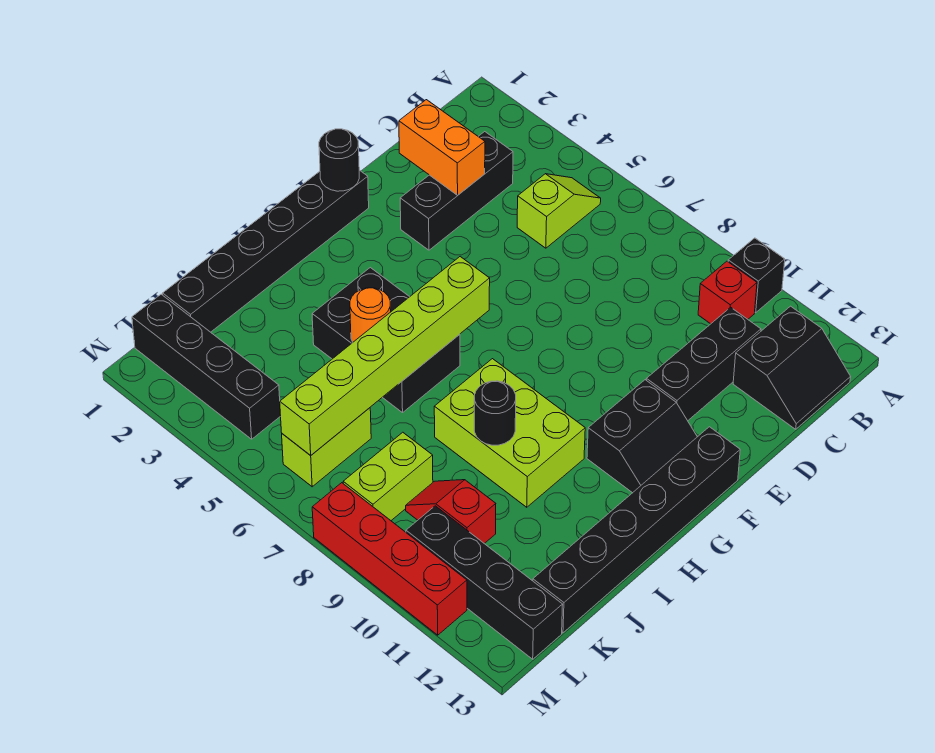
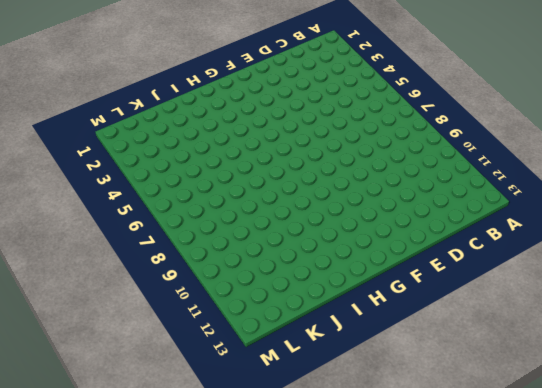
none -> black 1x1 brick [728,238,785,312]
none -> lime 1x2 slope [517,174,601,248]
none -> red 1x1 brick [698,261,757,324]

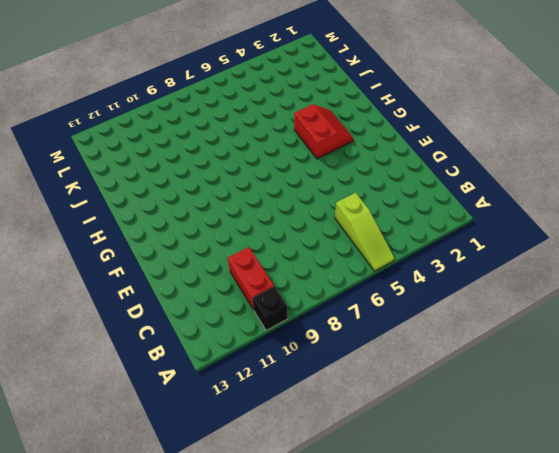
lime 1x3 slope [335,193,394,271] -> lime 1x2 slope [517,174,601,248]
red 1x2 brick [228,247,274,310] -> red 1x1 brick [698,261,757,324]
red 2x2 slope [294,104,354,159] -> black 2x3 brick [312,268,460,413]
none -> black 2x2 slope [733,306,851,429]
none -> black 1x3 brick [400,132,513,250]
none -> black 1x3 brick [646,307,761,421]

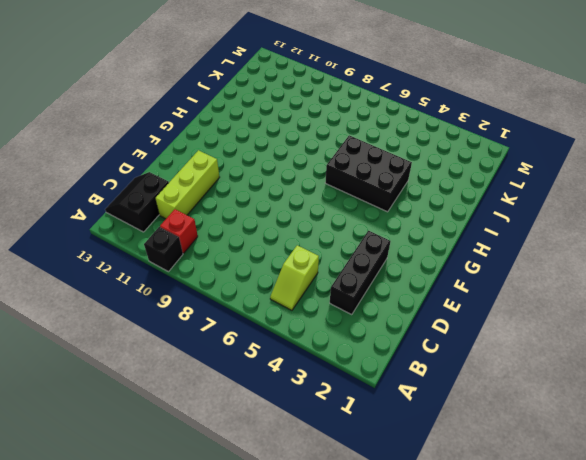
lime 1x3 brick [155,150,220,219] -> black 1x3 brick [646,307,761,421]
none -> black 1x6 brick [163,170,369,332]
none -> black 2x2 slope [587,380,697,493]
none -> black 1x6 brick [533,427,740,633]

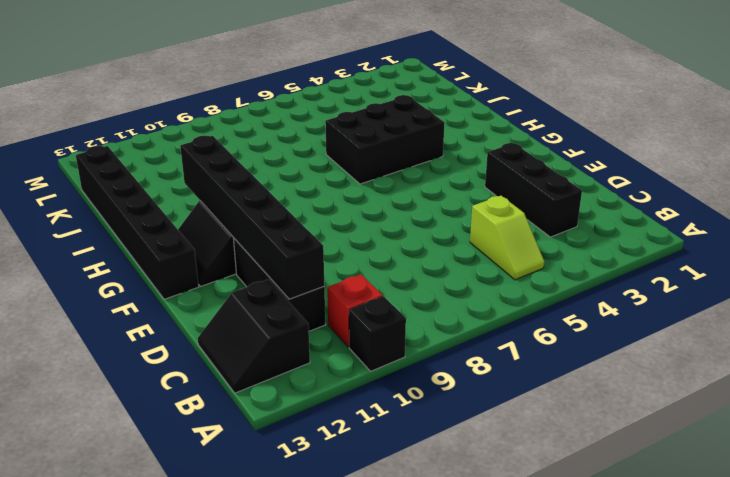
black 1x6 brick [180,135,324,299] -> black 1x6 brick moved to [163,170,369,332]
none -> lime 2x3 brick [434,359,585,507]
none -> lime 1x2 brick [282,408,371,487]
none -> lime 1x2 brick [343,432,433,520]

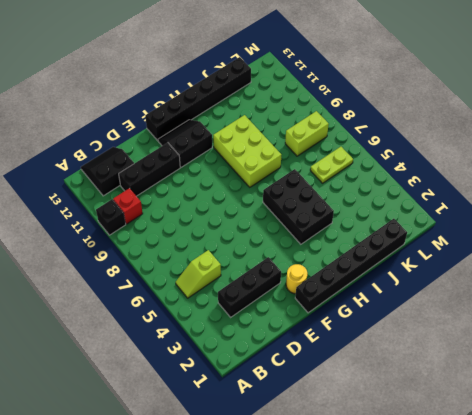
yellow 1x1 round brick [286,264,307,294] -> none
lime 1x2 plate [310,147,353,183] -> lime 1x2 brick [282,408,371,487]
none -> red 1x2 slope [406,480,496,544]
none -> black 1x4 brick [132,294,281,439]
none -> black 1x4 brick [406,506,563,659]

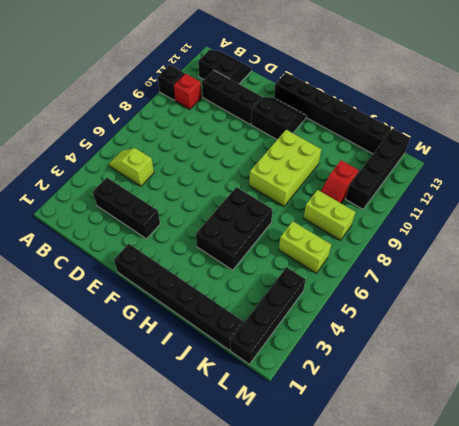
none -> red 1x4 brick [312,483,467,635]
none -> orange 1x2 brick [399,100,485,195]
none -> black 1x1 round brick [319,129,359,191]

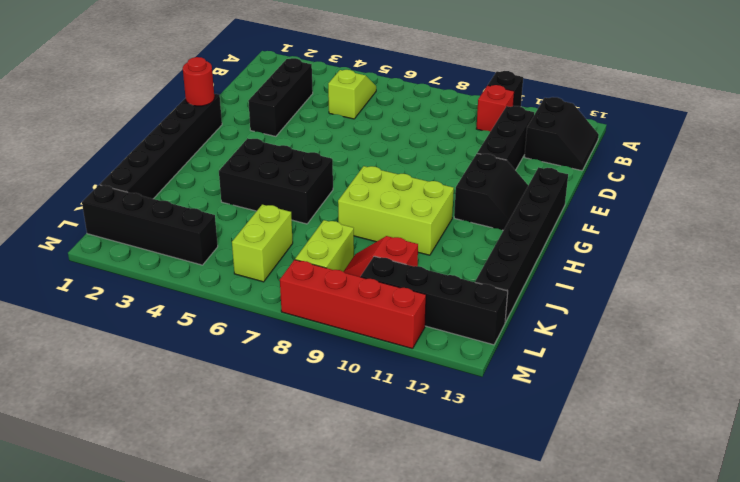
red 1x1 round brick [183,57,214,106] -> black 1x1 round brick [319,129,359,191]
none -> orange 1x2 brick [399,100,485,195]
none -> lime 1x6 brick [280,257,490,456]
none -> orange 1x1 round brick [350,288,391,342]

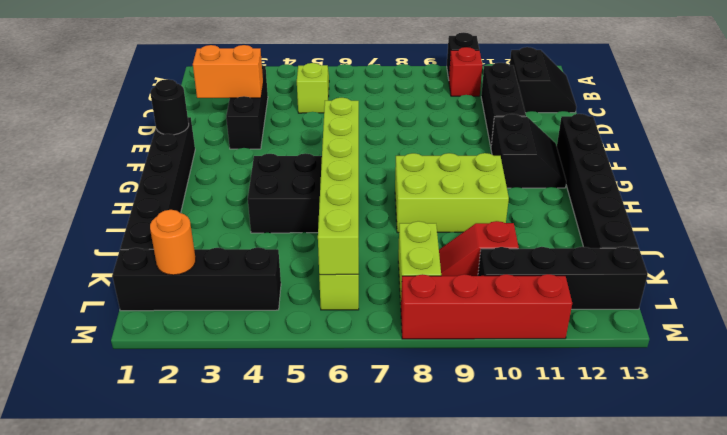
orange 1x1 round brick [150,210,196,275] -> orange 1x1 round brick moved to [350,288,391,342]
none -> black 1x1 round brick [474,381,516,445]

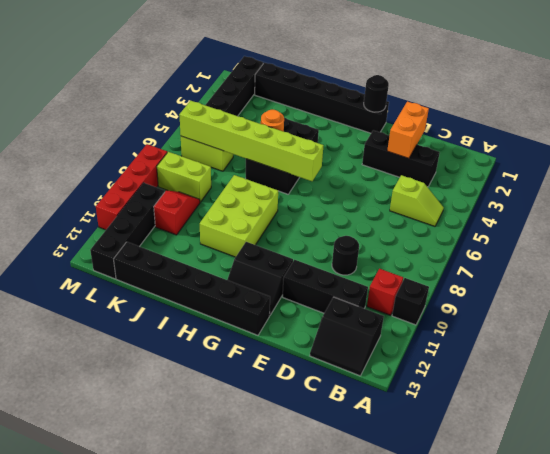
black 1x1 round brick [332,236,359,275] -> black 1x1 round brick moved to [474,381,516,445]

